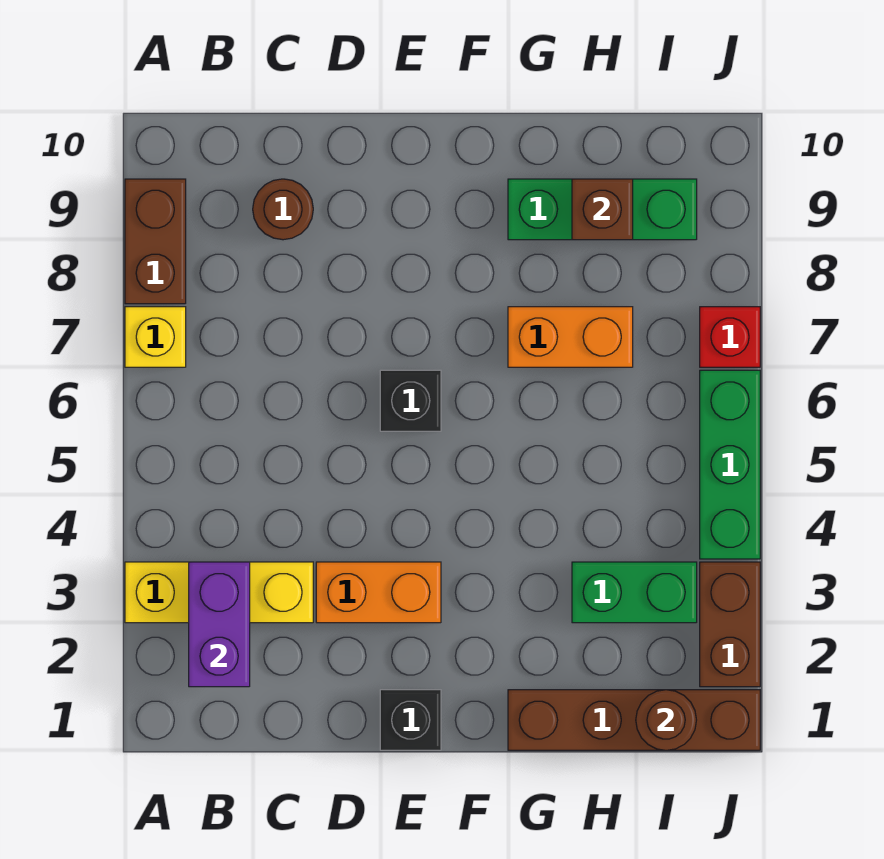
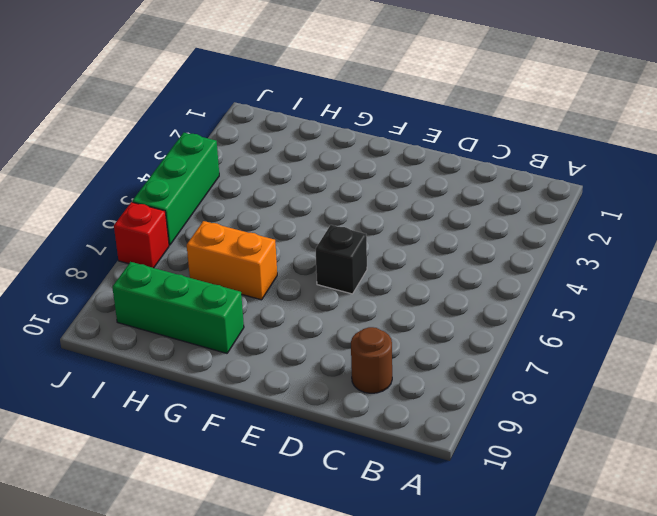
none -> yellow 1x3 brick [125,562,313,623]
none -> yellow 1x1 brick [125,307,186,367]
none -> brown 1x2 brick [125,179,186,304]

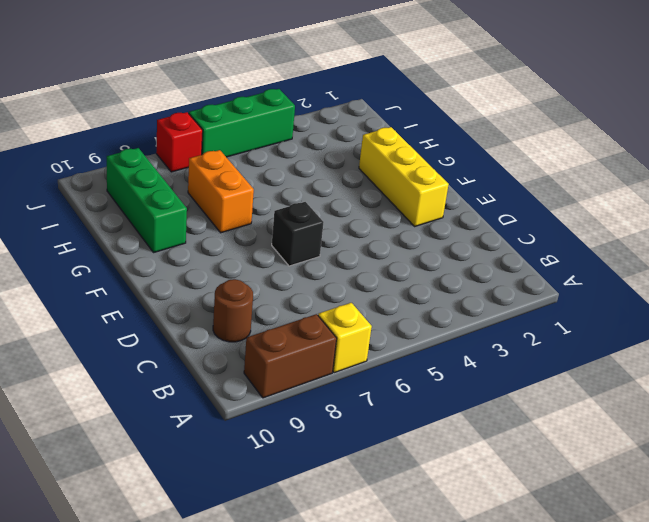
yellow 1x3 brick [359,127,449,226] -> yellow 1x3 brick moved to [125,562,313,623]
none -> orange 1x2 brick [316,562,441,623]
none -> black 1x1 brick [380,690,441,750]
none -> brown 1x4 brick [508,690,760,750]

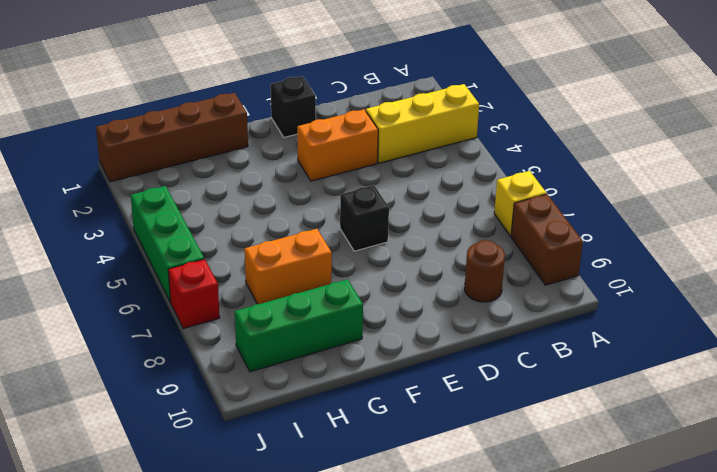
none -> green 1x2 brick [572,562,697,623]
none -> brown 1x2 brick [700,562,760,687]
none -> purple 1x2 brick [189,562,250,687]

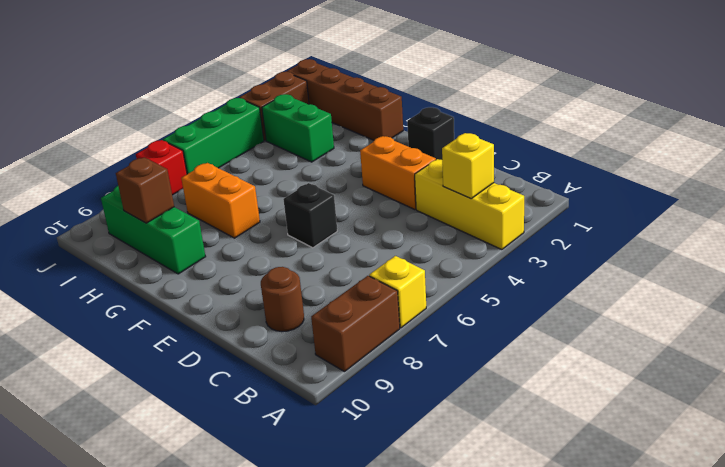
yellow 1x1 brick [442,133,494,199] -> purple 1x2 brick [189,562,250,687]
none -> brown 1x1 round brick [636,690,696,750]

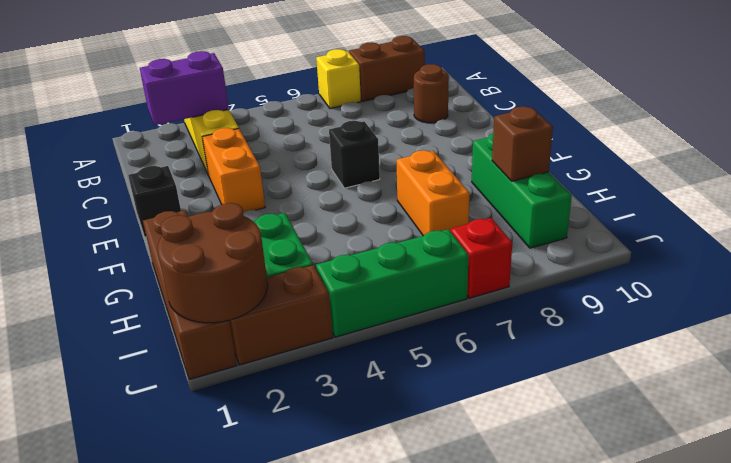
brown 2x2 round brick [157,203,268,323] -> brown 1x1 round brick [636,690,696,750]

